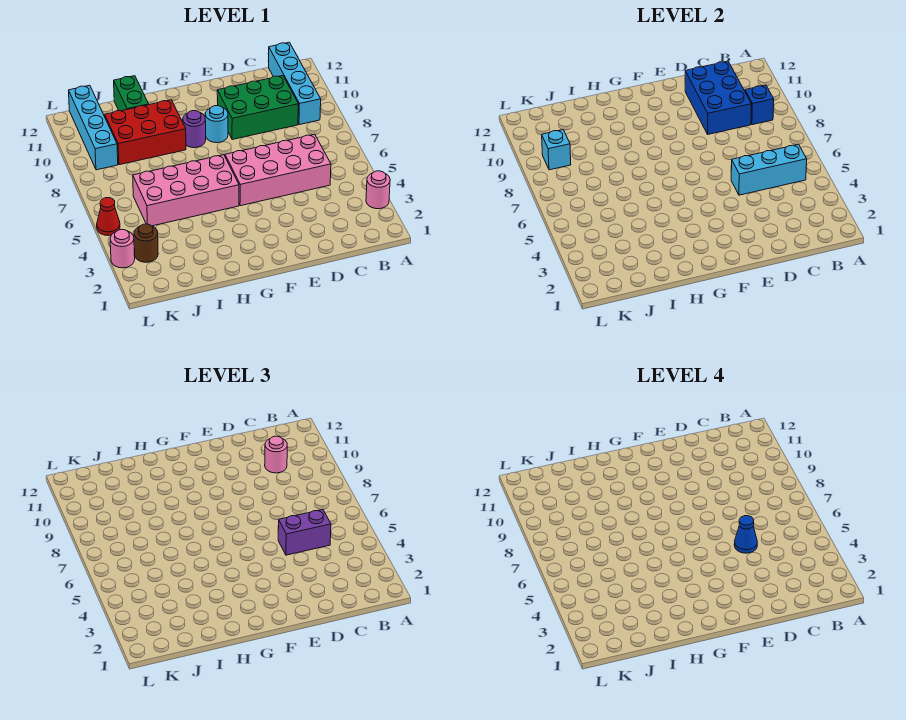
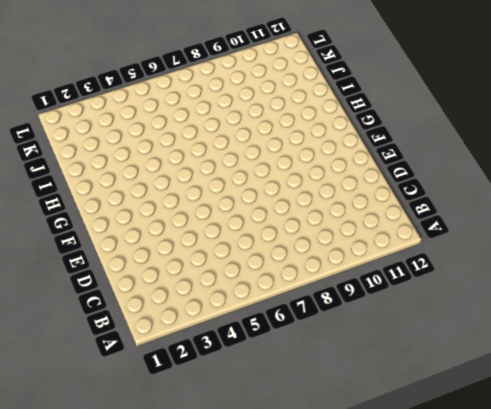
none -> pink 1x1 round brick [366,171,390,209]
none -> cyan 1x4 brick [269,42,321,125]
none -> pink 2x4 brick [225,134,331,206]

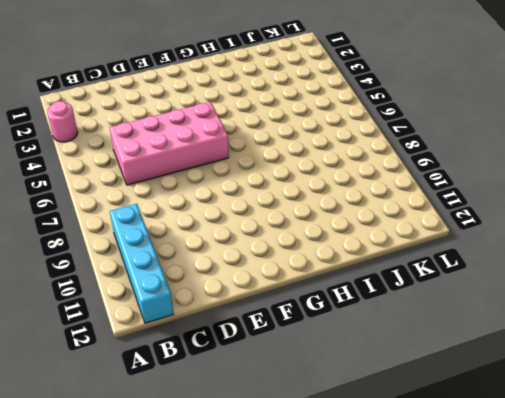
none -> green 2x3 brick [217,76,298,140]
none -> cyan 1x1 round brick [205,106,228,143]
none -> pink 2x4 brick [133,155,239,226]

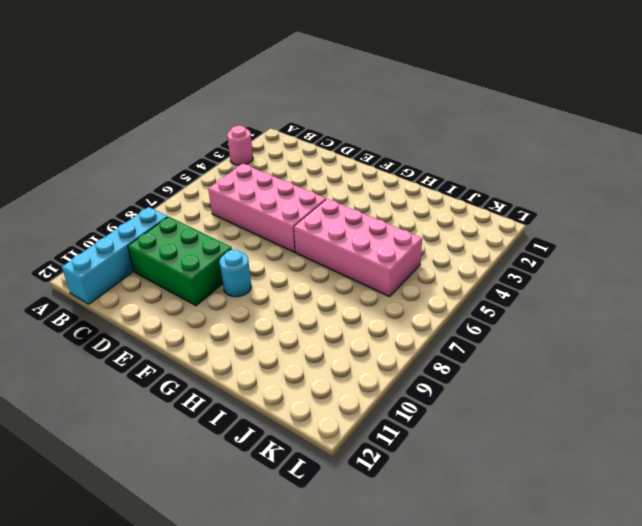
none -> purple 1x1 round brick [183,111,206,148]
none -> red 2x3 brick [105,100,186,165]
none -> green 1x2 brick [114,76,149,111]

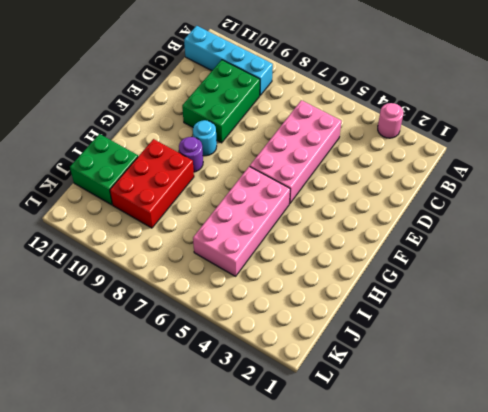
green 2x2 brick [70,134,138,205] -> green 1x2 brick [114,76,149,111]
none -> brown 1x1 round brick [134,224,158,262]
none -> cyan 1x4 brick [69,85,118,170]
none -> pink 1x1 round brick [110,230,135,268]

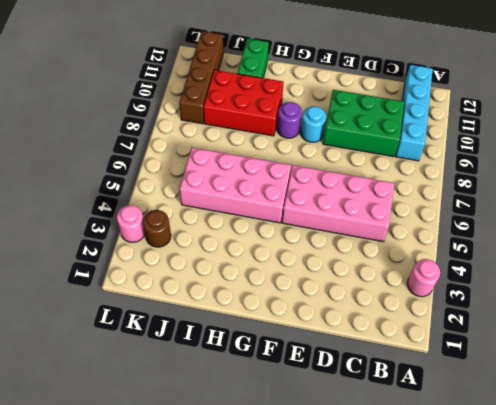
brown 1x4 brick [179,31,223,124] -> cyan 1x4 brick [69,85,118,170]
none -> red 1x1 cone [97,198,120,236]
none -> cyan 1x3 brick [731,144,807,195]
none -> blue 1x1 brick [745,85,774,125]

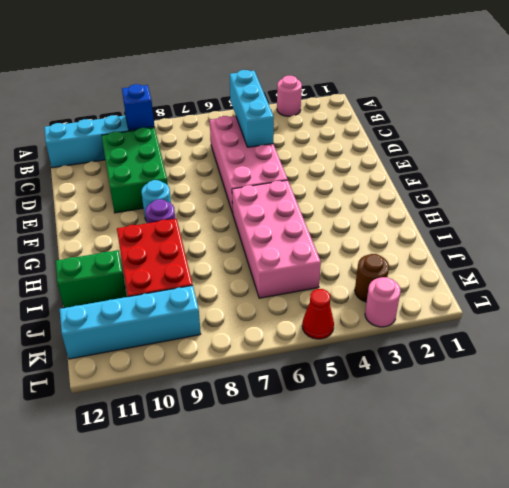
none -> blue 2x3 brick [685,61,751,134]
none -> cyan 1x1 brick [542,130,571,170]
none -> purple 1x2 brick [278,510,331,555]

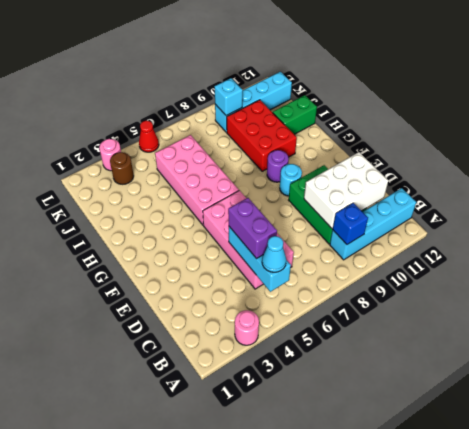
cyan 1x1 cone [262,236,286,272] -> none
white 2x3 brick [304,152,388,229] -> blue 2x3 brick [685,61,751,134]
none -> pink 1x1 round brick [265,436,287,473]
none -> blue 1x1 cone [734,516,757,553]

